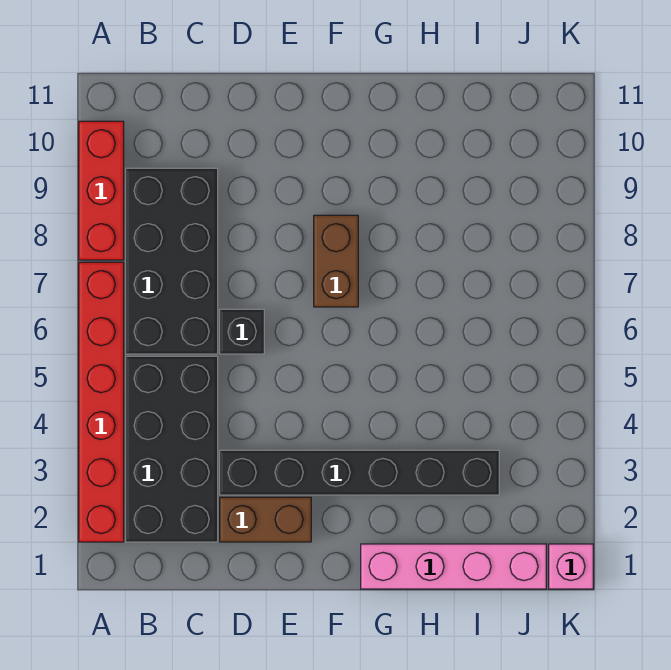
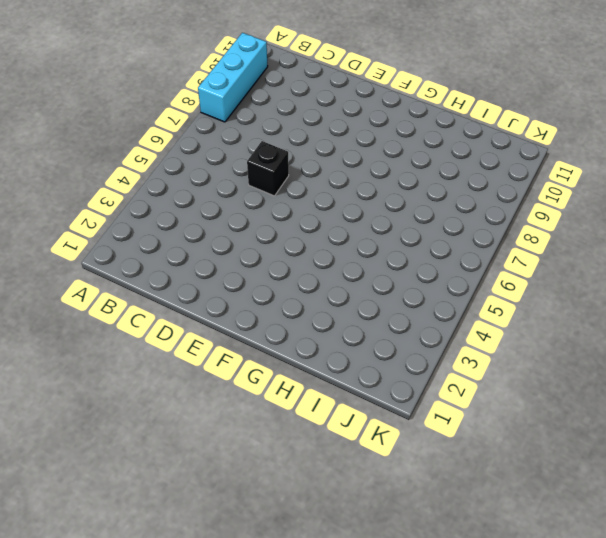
cyan 1x3 brick [198,33,268,122] -> red 1x3 brick [79,121,124,260]
none -> red 1x6 brick [79,262,124,542]
none -> black 2x4 brick [126,356,218,542]

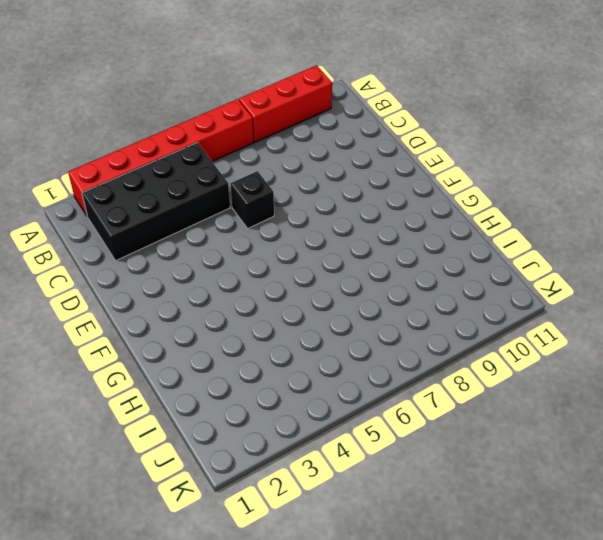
none -> black 2x4 brick [126,168,218,354]
none -> brown 1x2 brick [220,497,311,542]

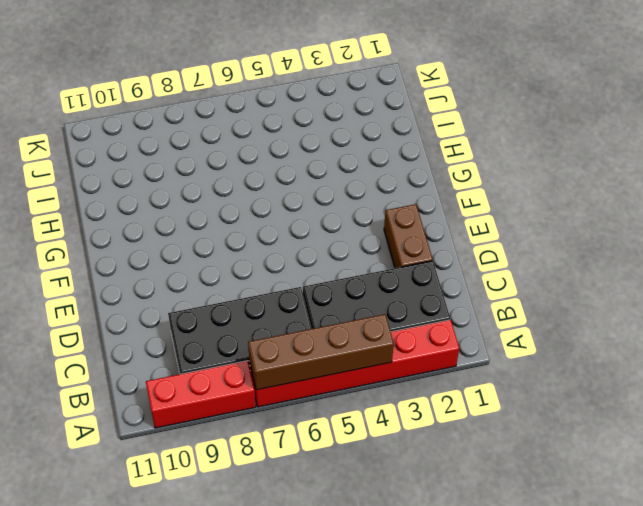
brown 1x4 brick [248,314,394,390] -> none
none -> black 1x6 brick [220,450,499,495]
none -> black 1x1 brick [220,309,264,354]

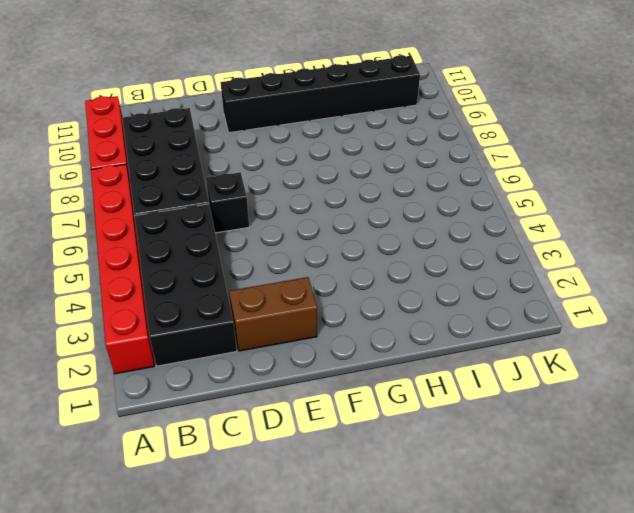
black 1x6 brick [221,55,420,133] -> black 1x6 brick moved to [220,450,499,495]
none -> brown 1x2 brick [314,215,358,307]
none -> pink 1x4 brick [361,544,546,589]

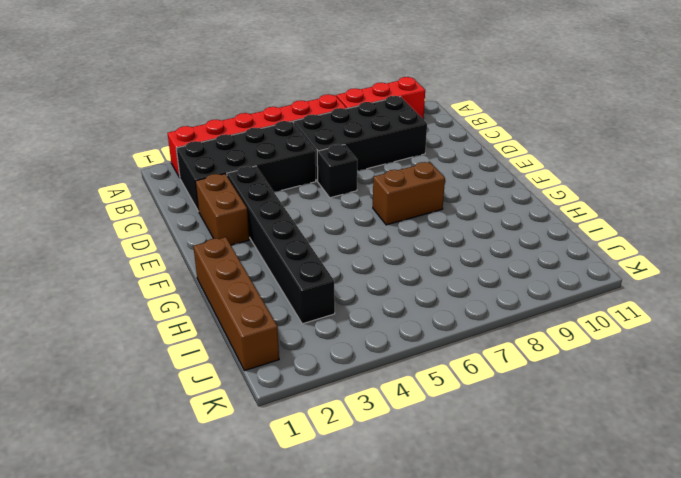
brown 1x4 brick [193,237,279,371] -> pink 1x4 brick [361,544,546,589]
none -> pink 1x1 brick [549,544,593,589]

